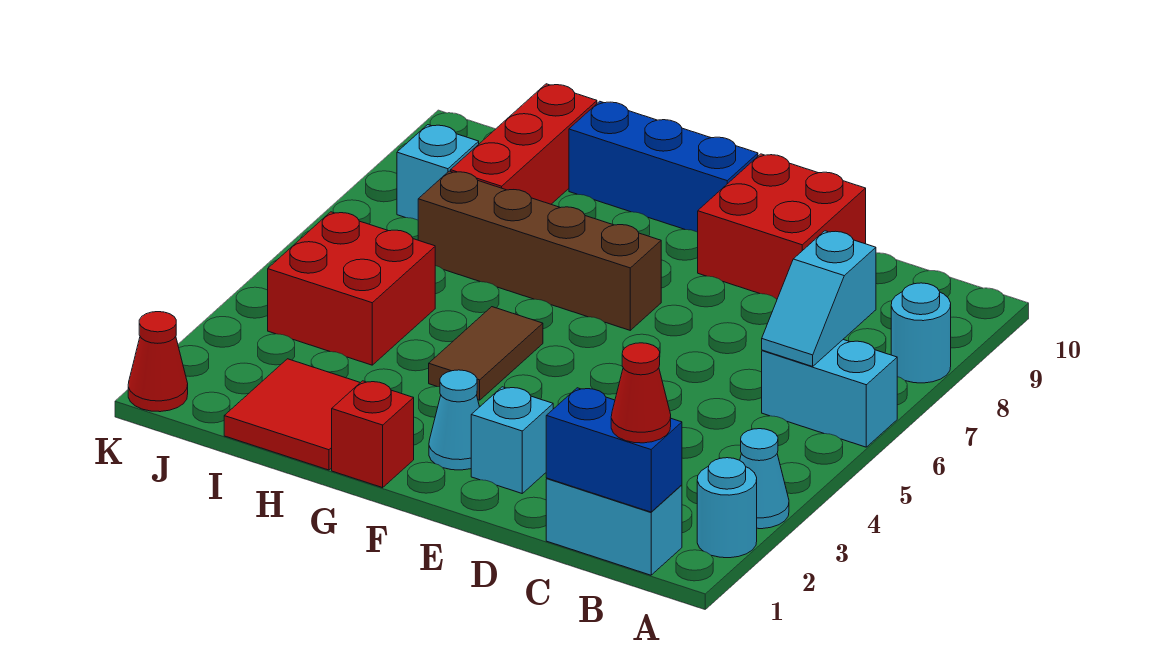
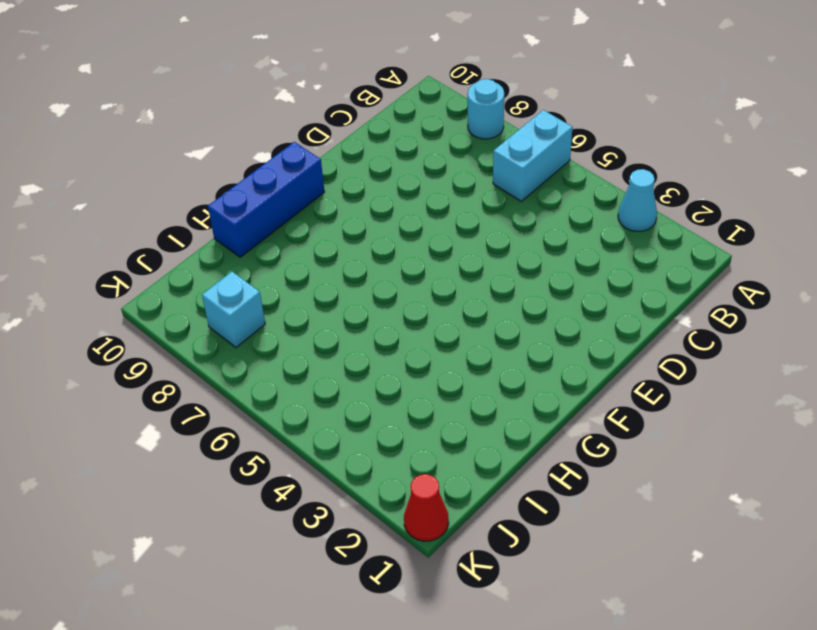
none -> cyan 1x1 round brick [697,458,757,558]
none -> cyan 1x2 brick [546,478,682,575]
none -> red 2x2 brick [698,154,866,299]

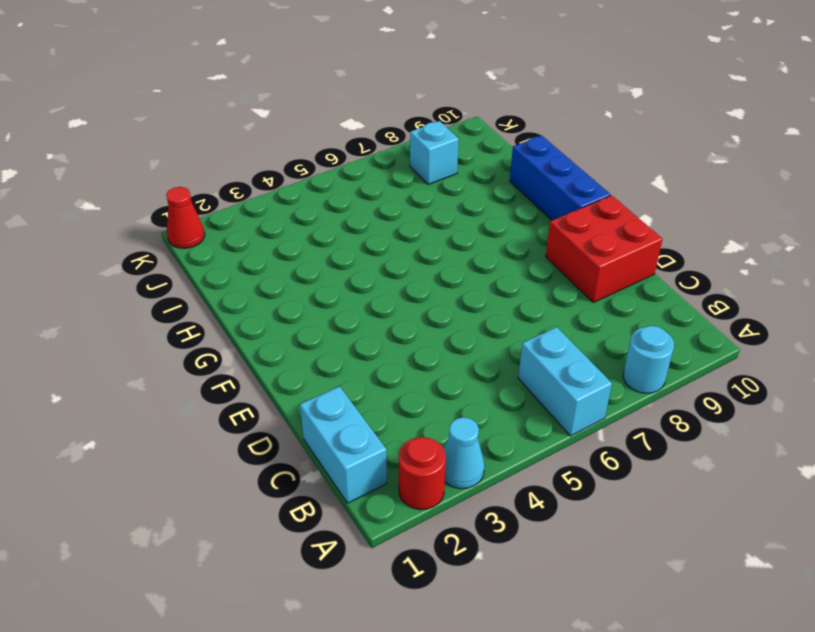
red 1x1 round brick [399,437,446,510] -> cyan 1x1 round brick [697,458,757,558]
none -> cyan 1x1 brick [471,387,553,493]
none -> cyan 1x1 cone [429,370,480,470]
none -> brown 1x4 brick [418,171,661,330]

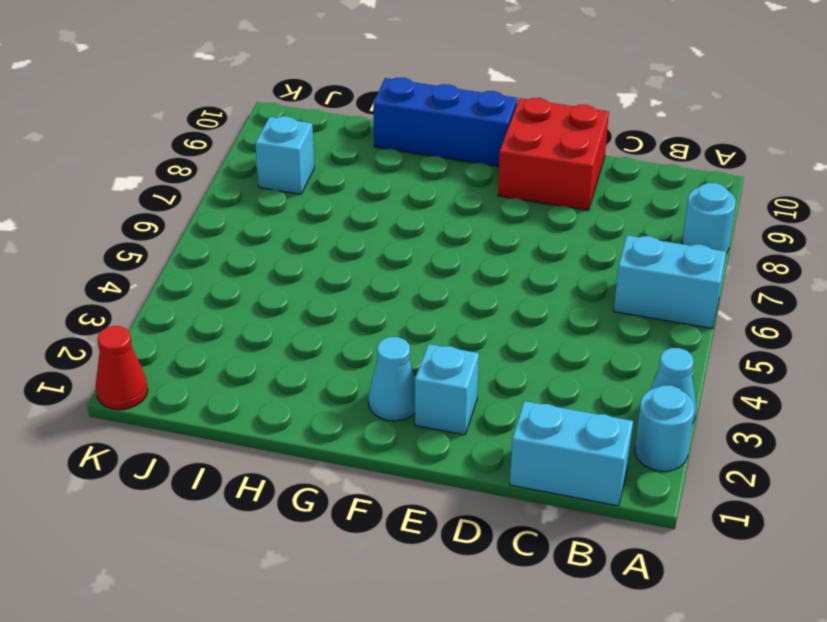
none -> brown 1x4 brick [418,171,661,330]
none -> red 1x1 brick [332,381,414,488]
none -> brown 1x2 tile [429,307,543,400]

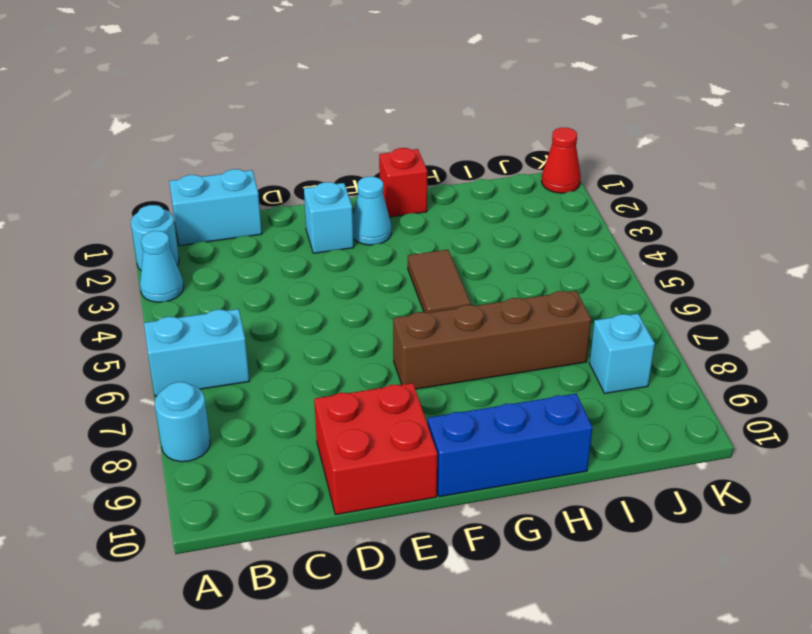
none -> red 2x2 tile [224,359,360,470]
none -> red 2x2 brick [268,212,435,365]
none -> red 1x3 brick [451,84,597,204]

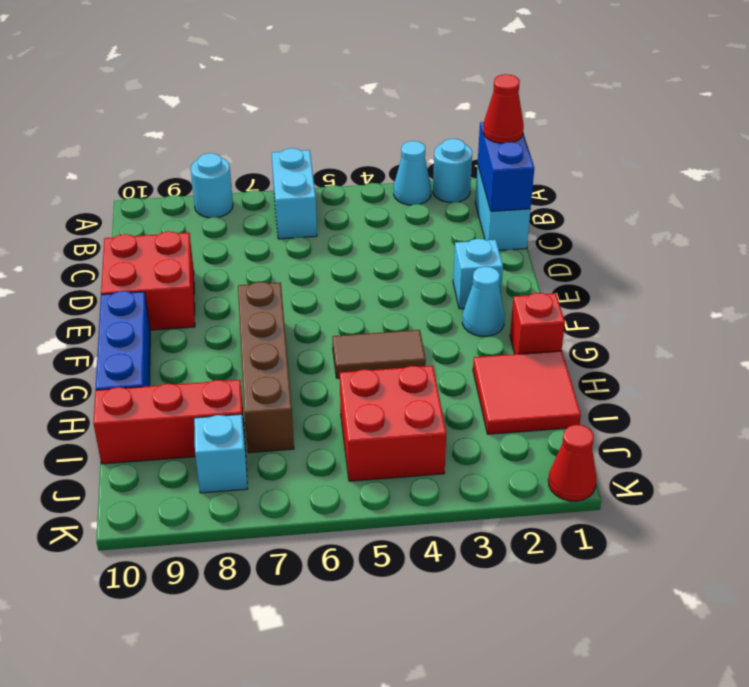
none -> cyan 1x2 slope [762,231,876,366]

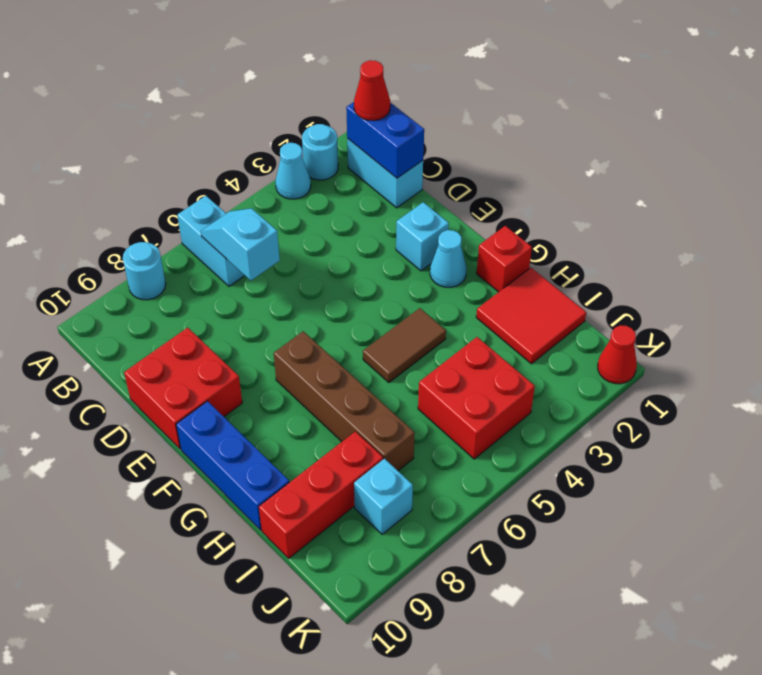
cyan 1x2 slope [201,208,280,281] -> cyan 1x2 slope turned to [762,231,876,366]

